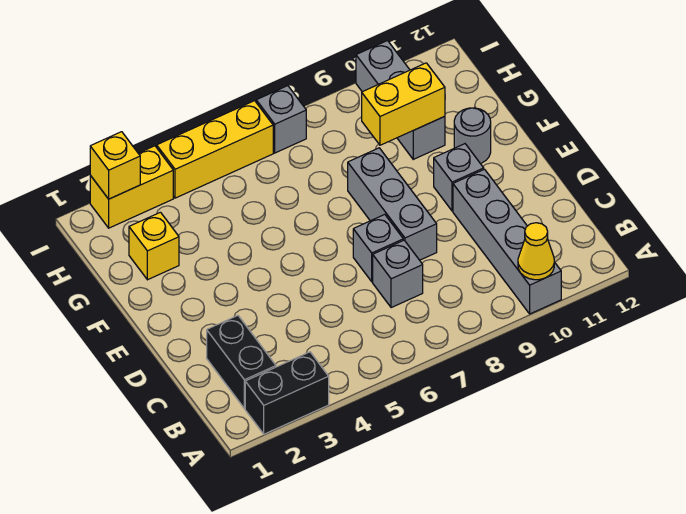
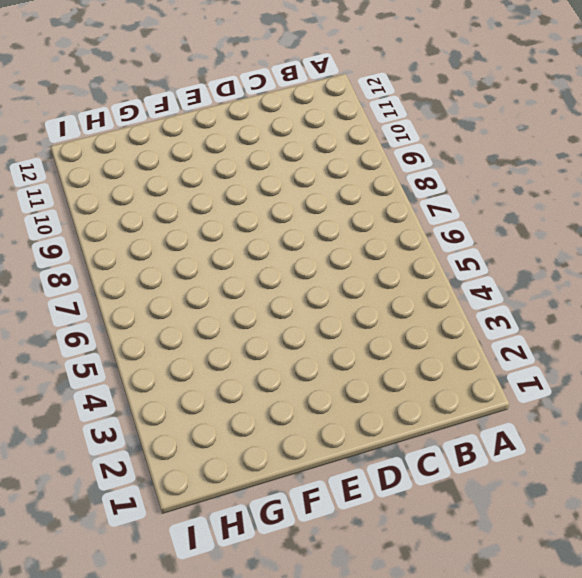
none -> black 1x2 brick [245,352,329,434]
none -> grey 1x4 brick [453,169,561,314]
none -> black 1x2 brick [207,316,276,409]

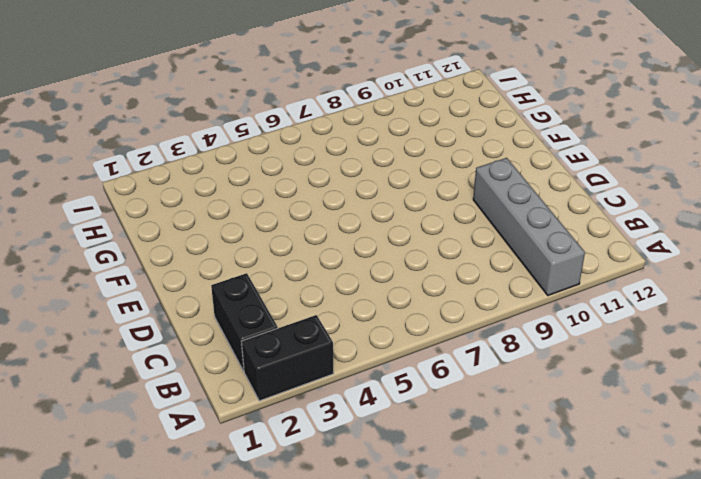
none -> grey 1x1 brick [373,240,423,308]
none -> grey 1x1 brick [353,214,403,282]
none -> grey 1x3 brick [348,148,437,260]

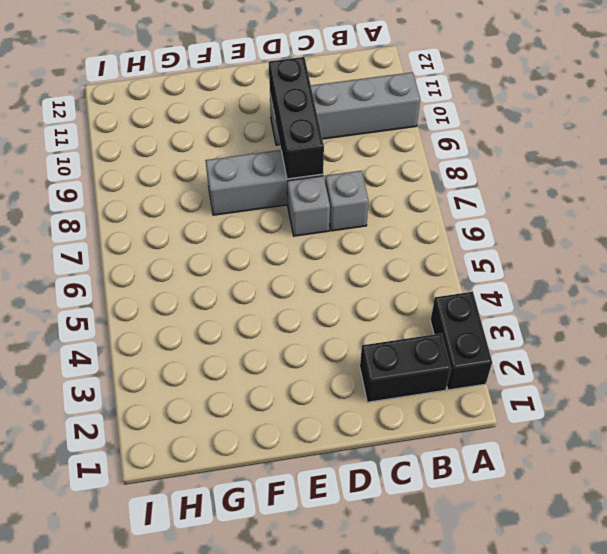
black 1x3 brick [269,57,324,179] -> none
none -> grey 1x1 brick [434,144,484,211]
none -> grey 1x1 round brick [454,108,491,164]
none -> yellow 1x1 brick [129,212,179,280]

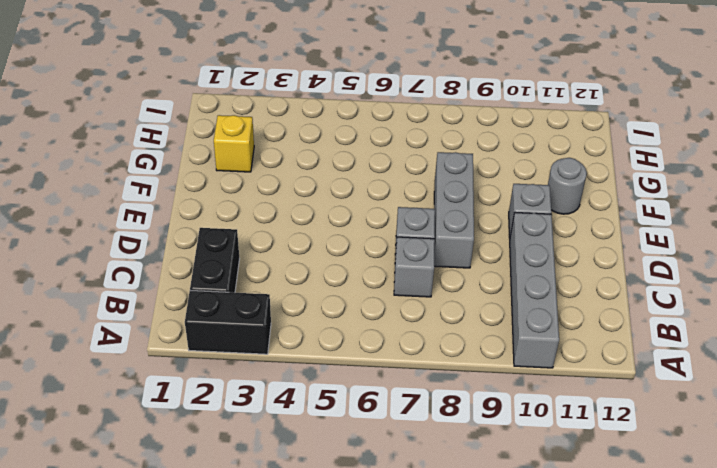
none -> grey 1x3 brick [356,41,445,159]
none -> yellow 1x2 brick [90,146,173,228]
none -> yellow 1x3 brick [157,101,273,198]

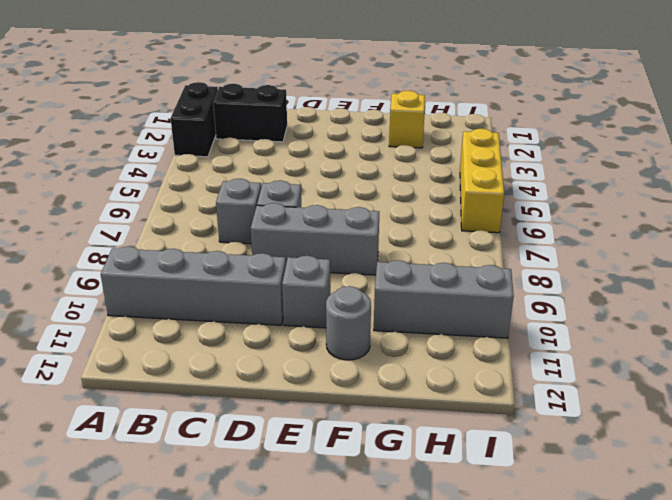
none -> yellow 1x2 brick [90,146,173,228]
none -> grey 1x1 brick [256,86,306,153]
none -> yellow 1x1 cone [518,223,554,280]

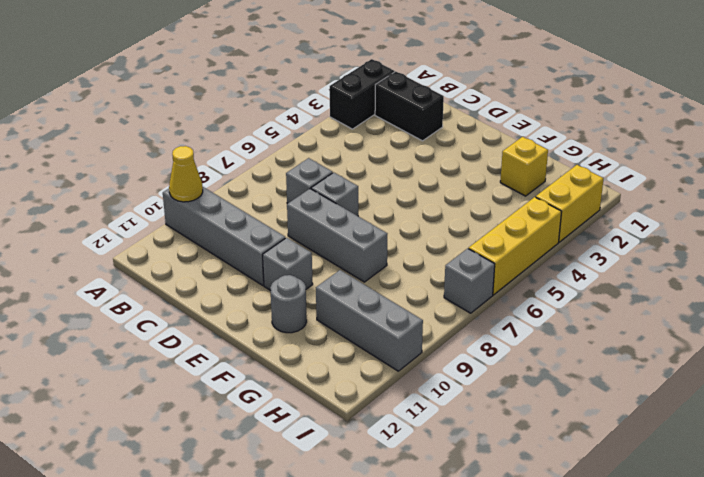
none -> yellow 1x2 brick [362,63,445,145]
none -> yellow 1x1 brick [90,132,140,199]

